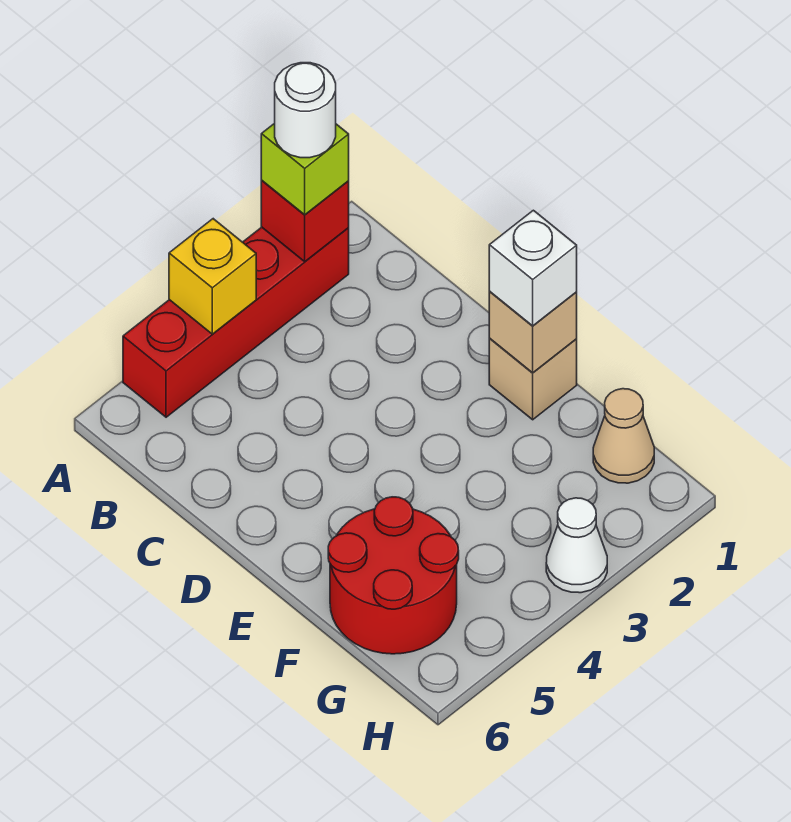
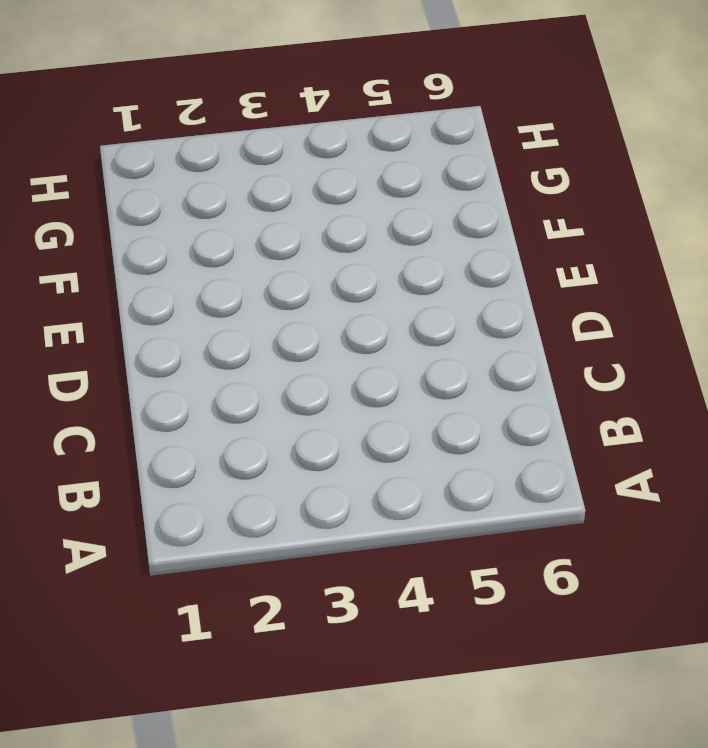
none -> red 1x4 brick [123,227,349,417]
none -> tan 1x1 brick [489,339,577,420]

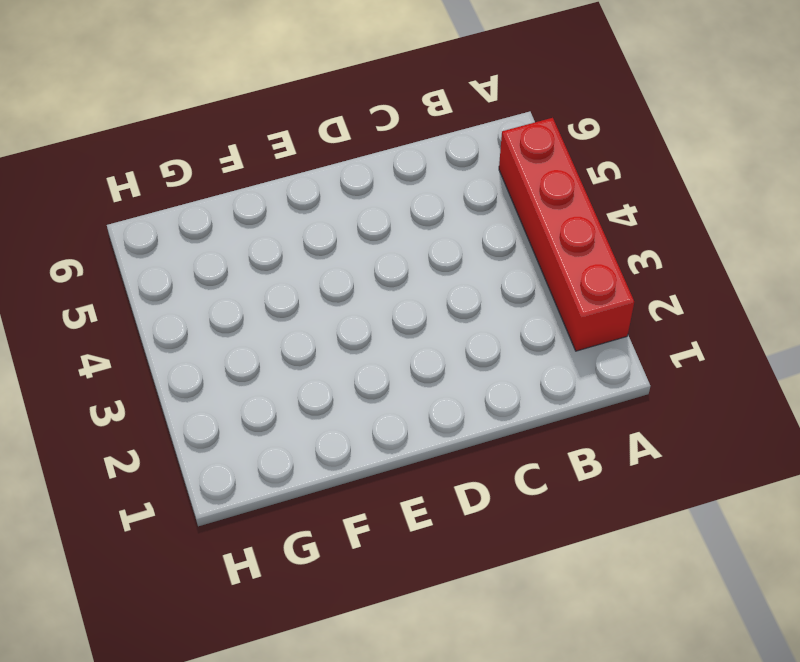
none -> tan 1x1 brick [489,339,577,420]
none -> red 2x2 round brick [328,497,459,654]

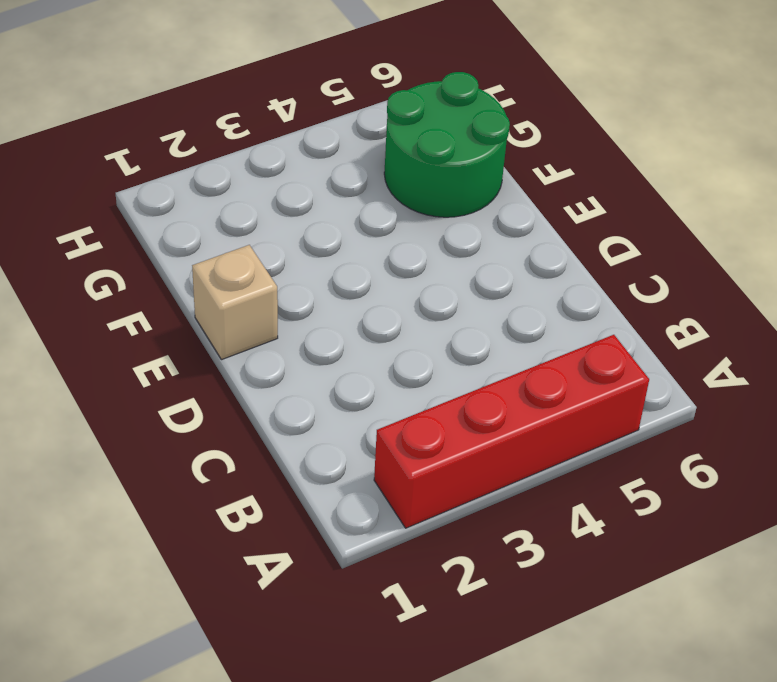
green 2x2 round brick [384,72,510,217] -> red 2x2 round brick [328,497,459,654]
none -> tan 1x1 cone [593,389,654,483]
none -> white 1x1 cone [546,498,607,593]

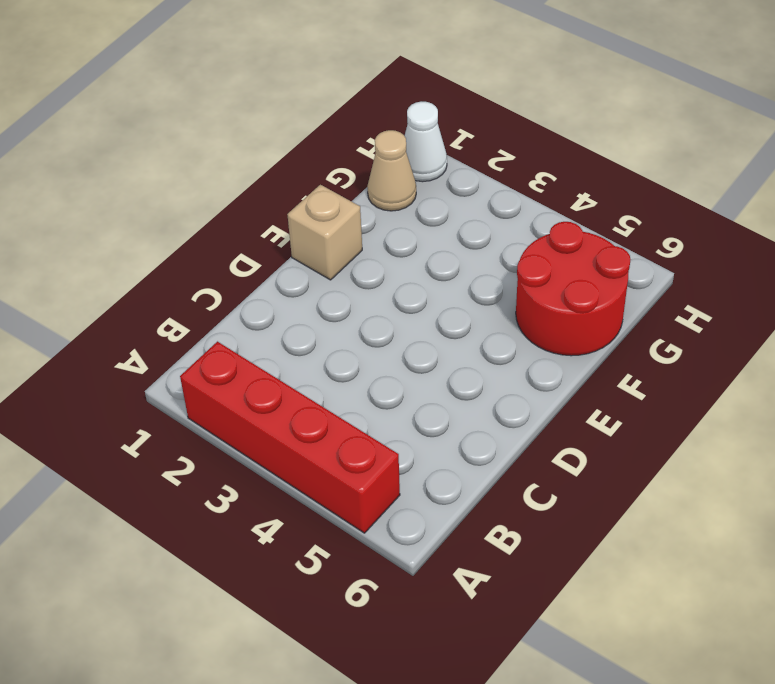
white 1x1 cone [405,102,447,182] -> white 1x1 cone moved to [546,498,607,593]
none -> red 1x1 brick [261,181,349,262]
none -> yellow 1x1 brick [169,219,256,334]

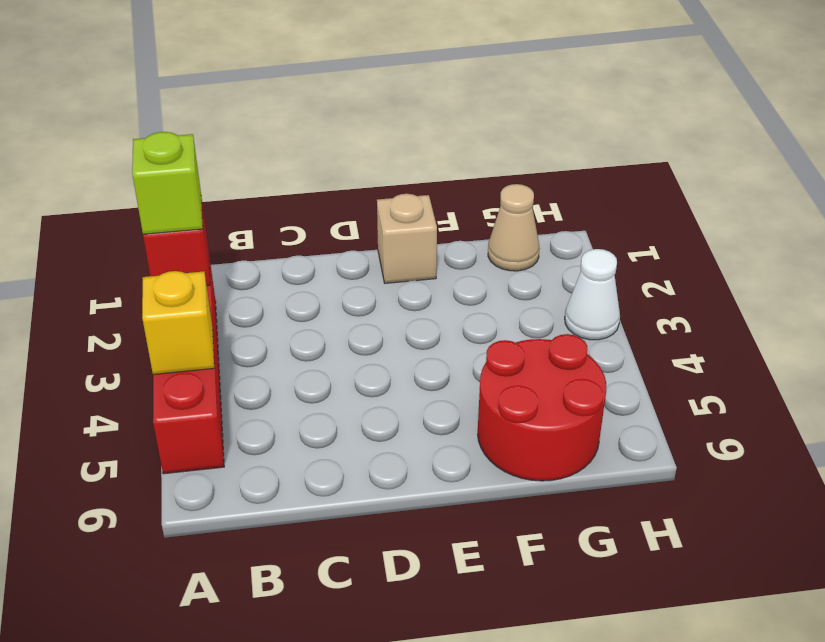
none -> tan 1x1 brick [489,292,577,373]
none -> white 1x1 brick [489,210,577,326]

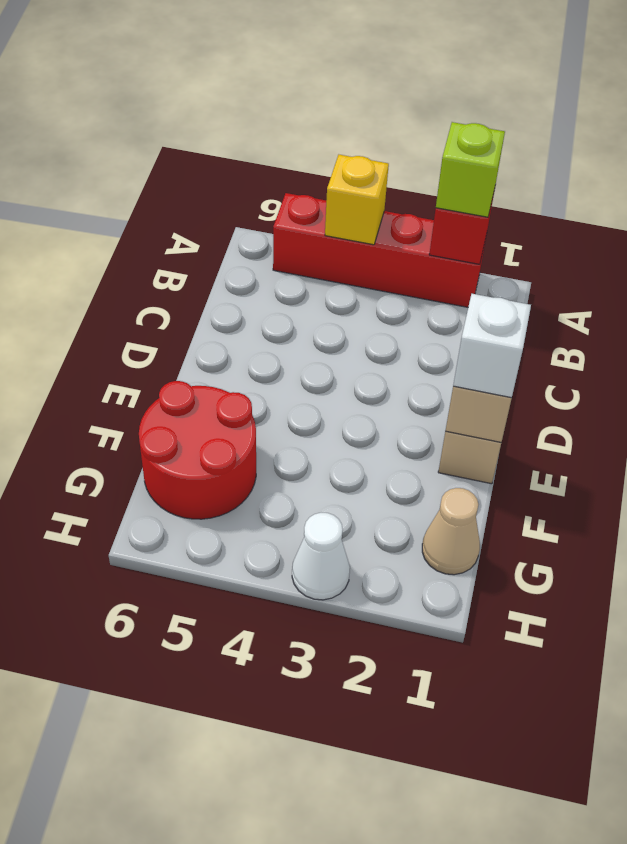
none -> white 1x1 round brick [275,63,336,158]

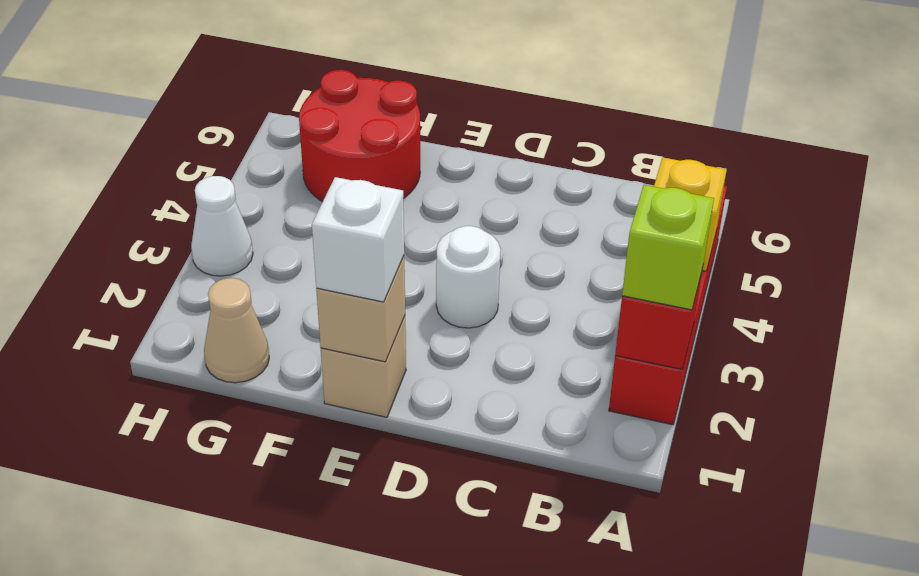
white 1x1 round brick [436,226,501,328] -> white 1x1 round brick moved to [275,63,336,158]

